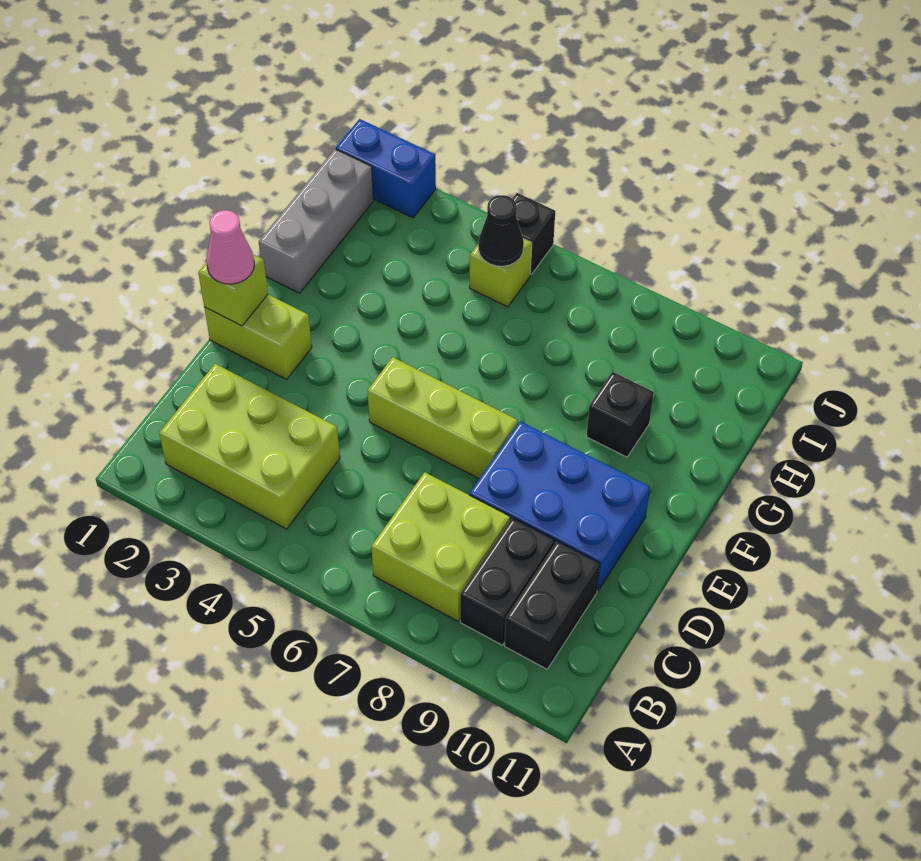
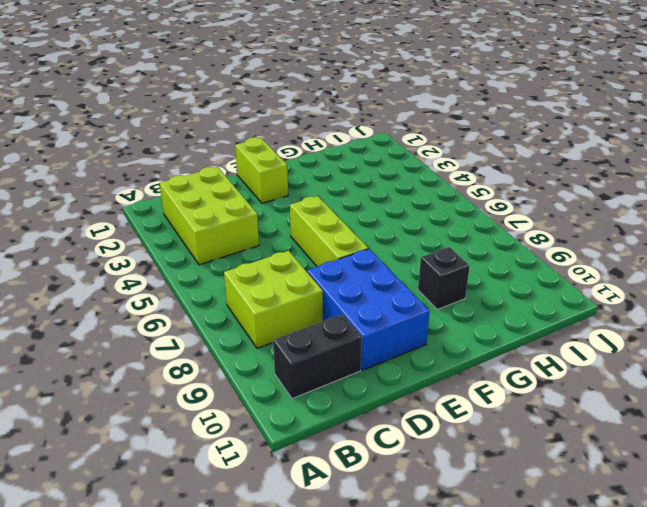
none -> black 1x2 brick [460,518,555,645]
none -> grey 1x3 brick [259,149,374,293]
none -> lime 1x1 brick [470,239,532,307]

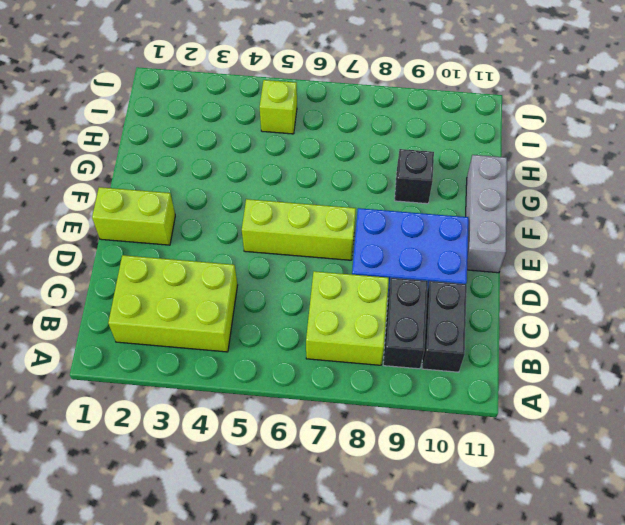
grey 1x3 brick [466,155,507,273] -> grey 1x3 brick moved to [259,149,374,293]
none -> blue 1x2 brick [336,119,436,218]
none -> black 1x1 brick [512,193,555,274]
none -> lime 1x1 brick [198,254,268,326]

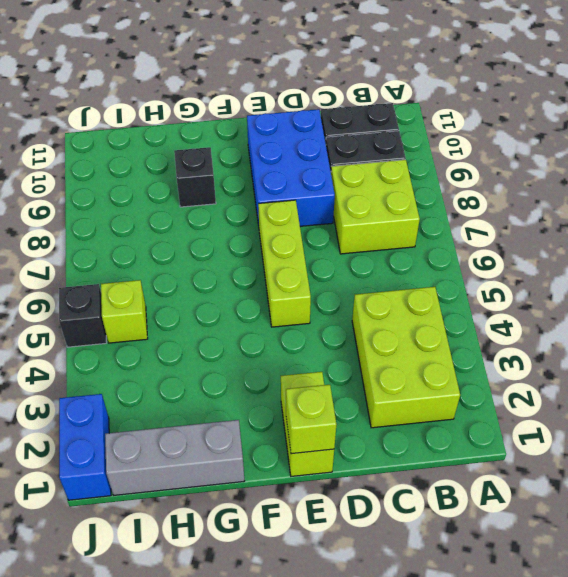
none -> black 1x1 cone [478,195,524,266]
none -> pink 1x1 cone [206,210,254,284]

